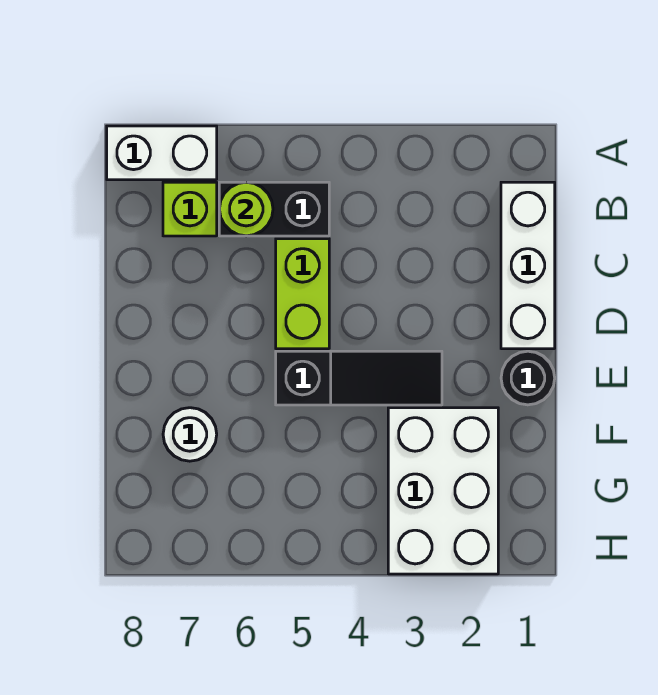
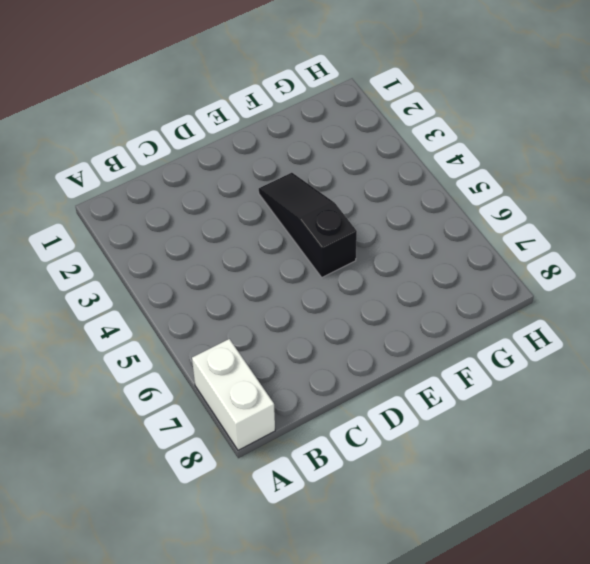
none -> white 1x3 brick [501,182,555,349]
none -> black 1x2 brick [219,182,329,236]

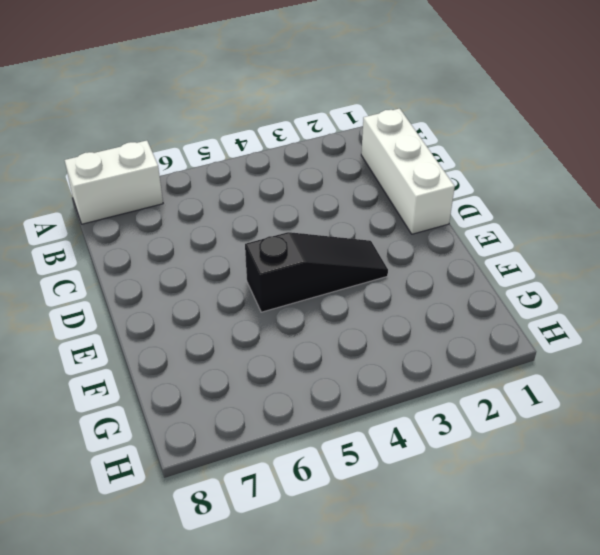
none -> black 1x2 brick [219,182,329,236]
none -> lime 1x1 brick [163,182,217,236]

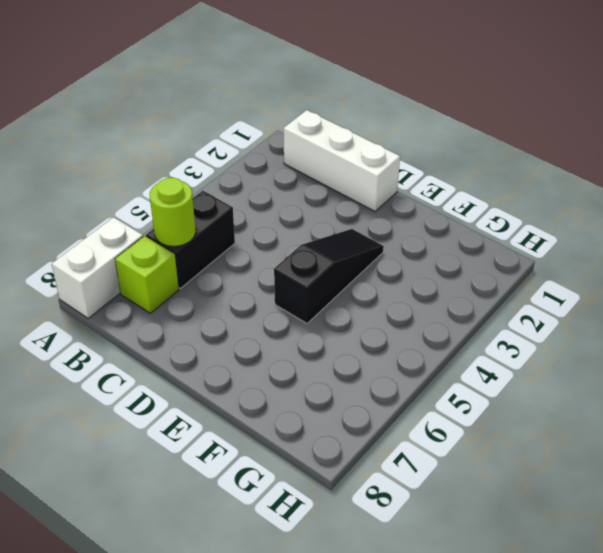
none -> lime 1x2 brick [276,239,329,349]
none -> black 1x1 round brick [501,351,555,405]

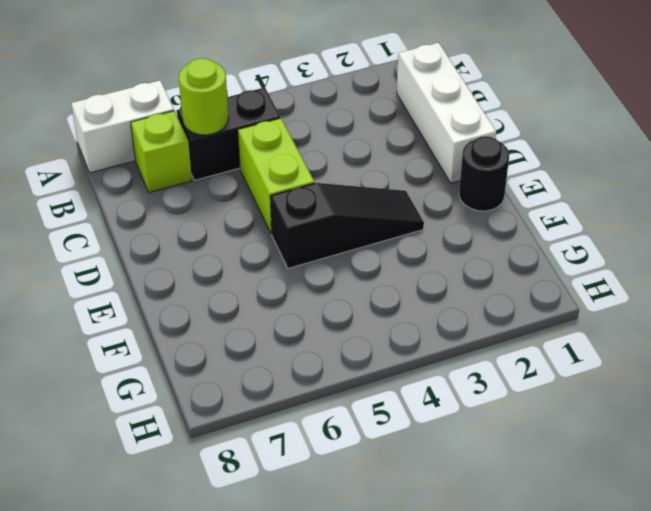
none -> white 2x3 brick [388,408,498,574]
none -> white 1x1 round brick [163,408,217,461]

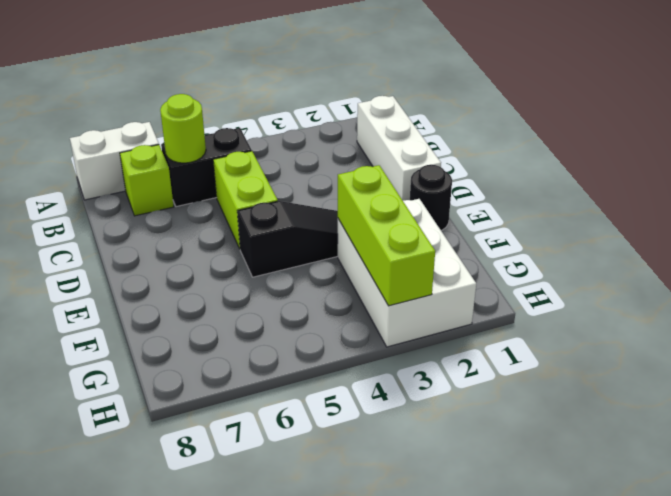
lime 1x3 brick [338,165,435,306] -> none
none -> white 1x1 round brick [163,408,217,461]

